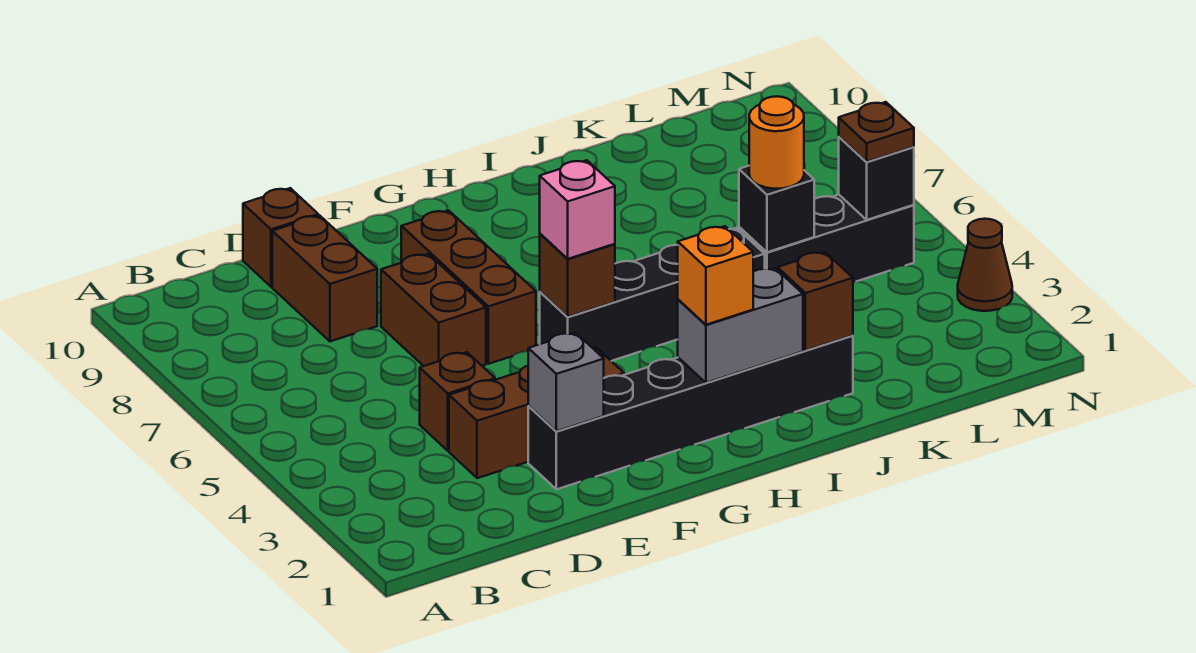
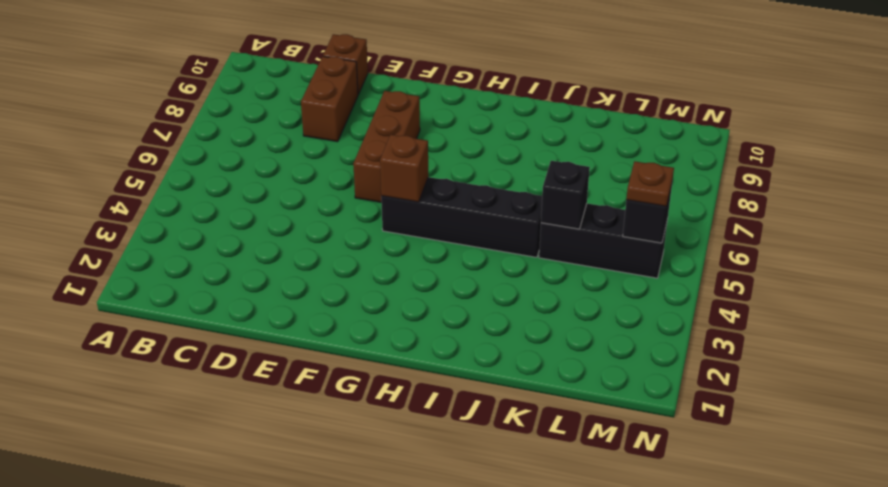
none -> brown 1x3 brick [449,347,624,478]
none -> brown 1x1 brick [420,352,495,451]
none -> black 1x6 brick [528,335,853,489]

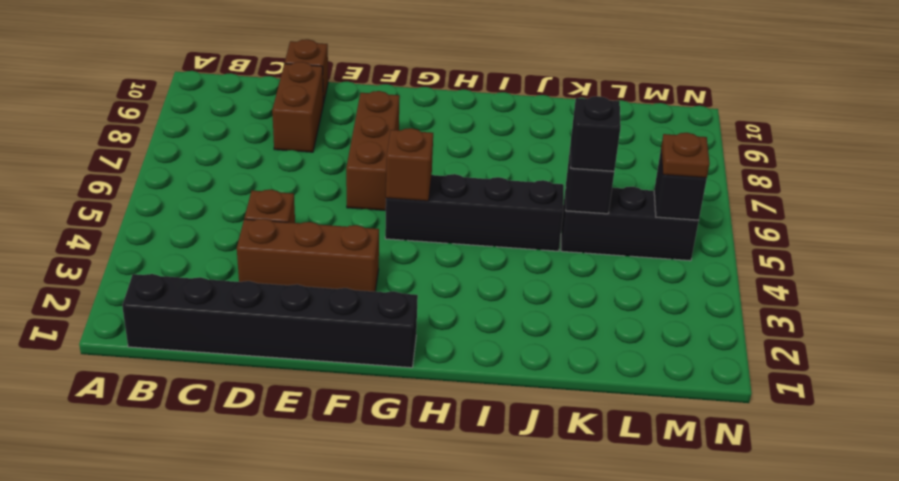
black 1x6 brick [122,274,418,368] -> black 1x6 brick moved to [528,335,853,489]
black 1x1 brick [570,96,621,171] -> orange 1x1 round brick [749,96,804,189]
none -> brown 1x2 brick [381,254,486,366]
none -> brown 1x1 cone [958,219,1012,311]
none -> grey 1x1 brick [528,333,604,431]

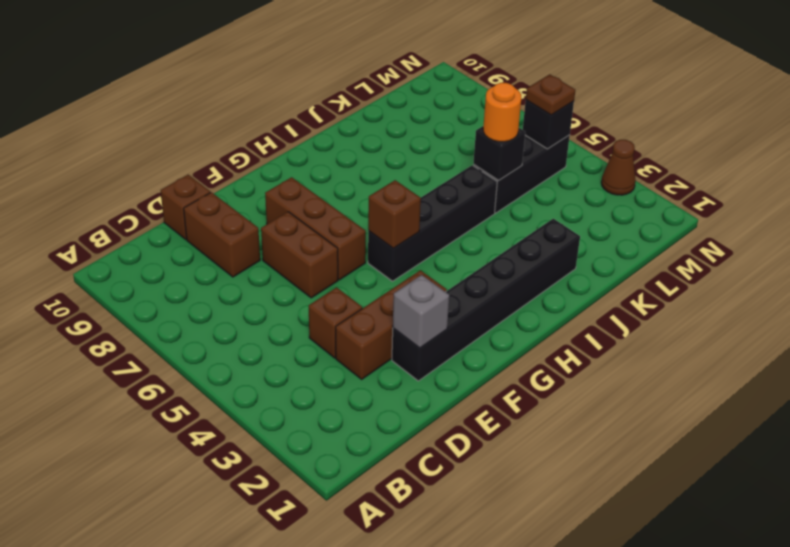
none -> grey 1x2 brick [678,268,803,383]
none -> brown 1x1 brick [777,252,853,351]
none -> pink 1x1 brick [540,160,615,259]

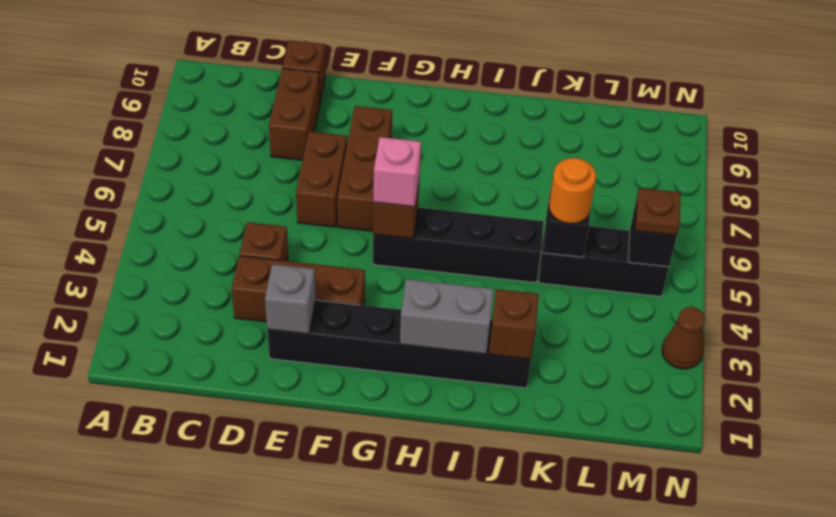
none -> orange 1x1 brick [678,226,753,325]

